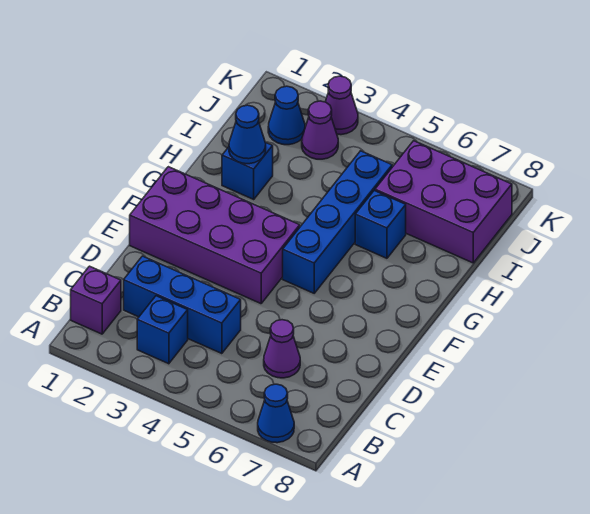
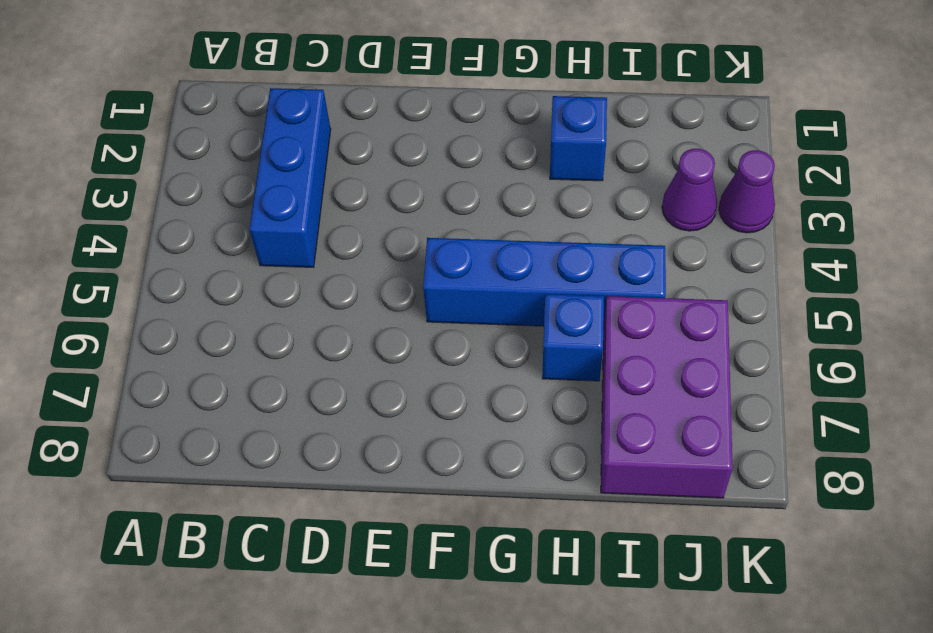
none -> blue 1x1 cone [258,384,294,443]
none -> purple 1x1 brick [71,266,121,334]
none -> blue 1x1 brick [137,296,188,364]

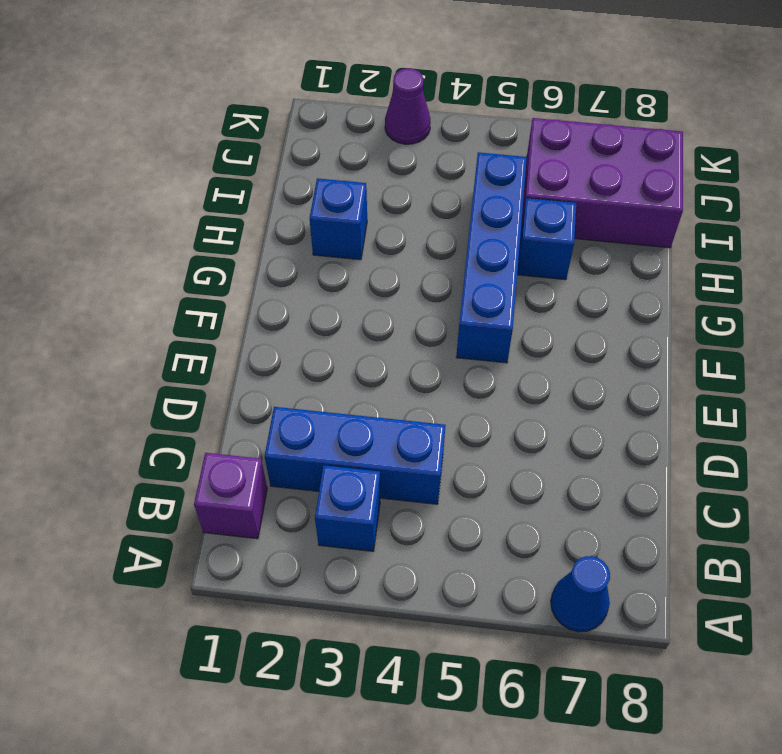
none -> purple 1x1 cone [264,320,300,378]
none -> purple 2x4 brick [130,167,300,304]
none -> blue 1x1 cone [268,86,305,145]

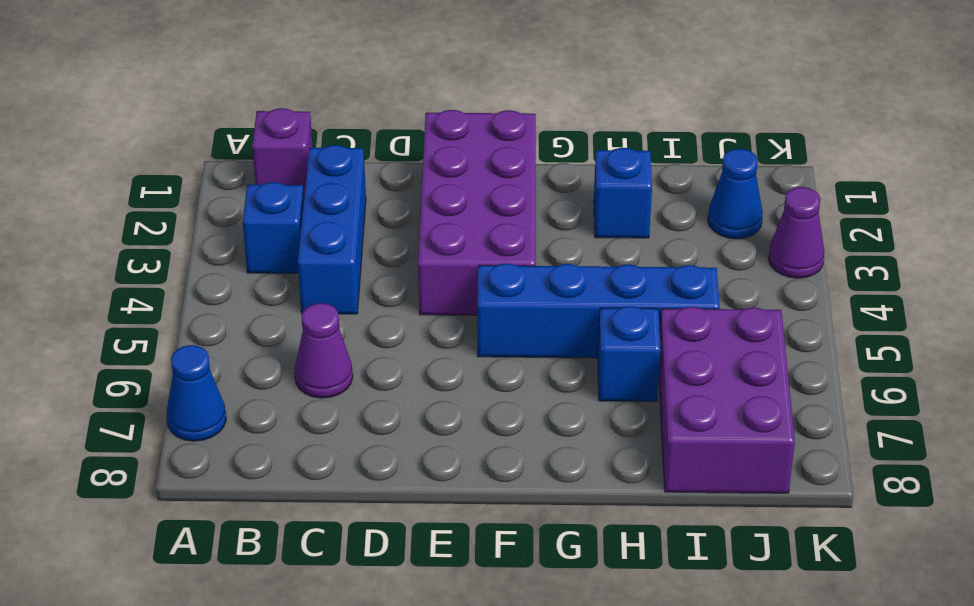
none -> purple 1x1 cone [302,101,338,159]
none -> blue 1x1 cone [229,105,266,164]

